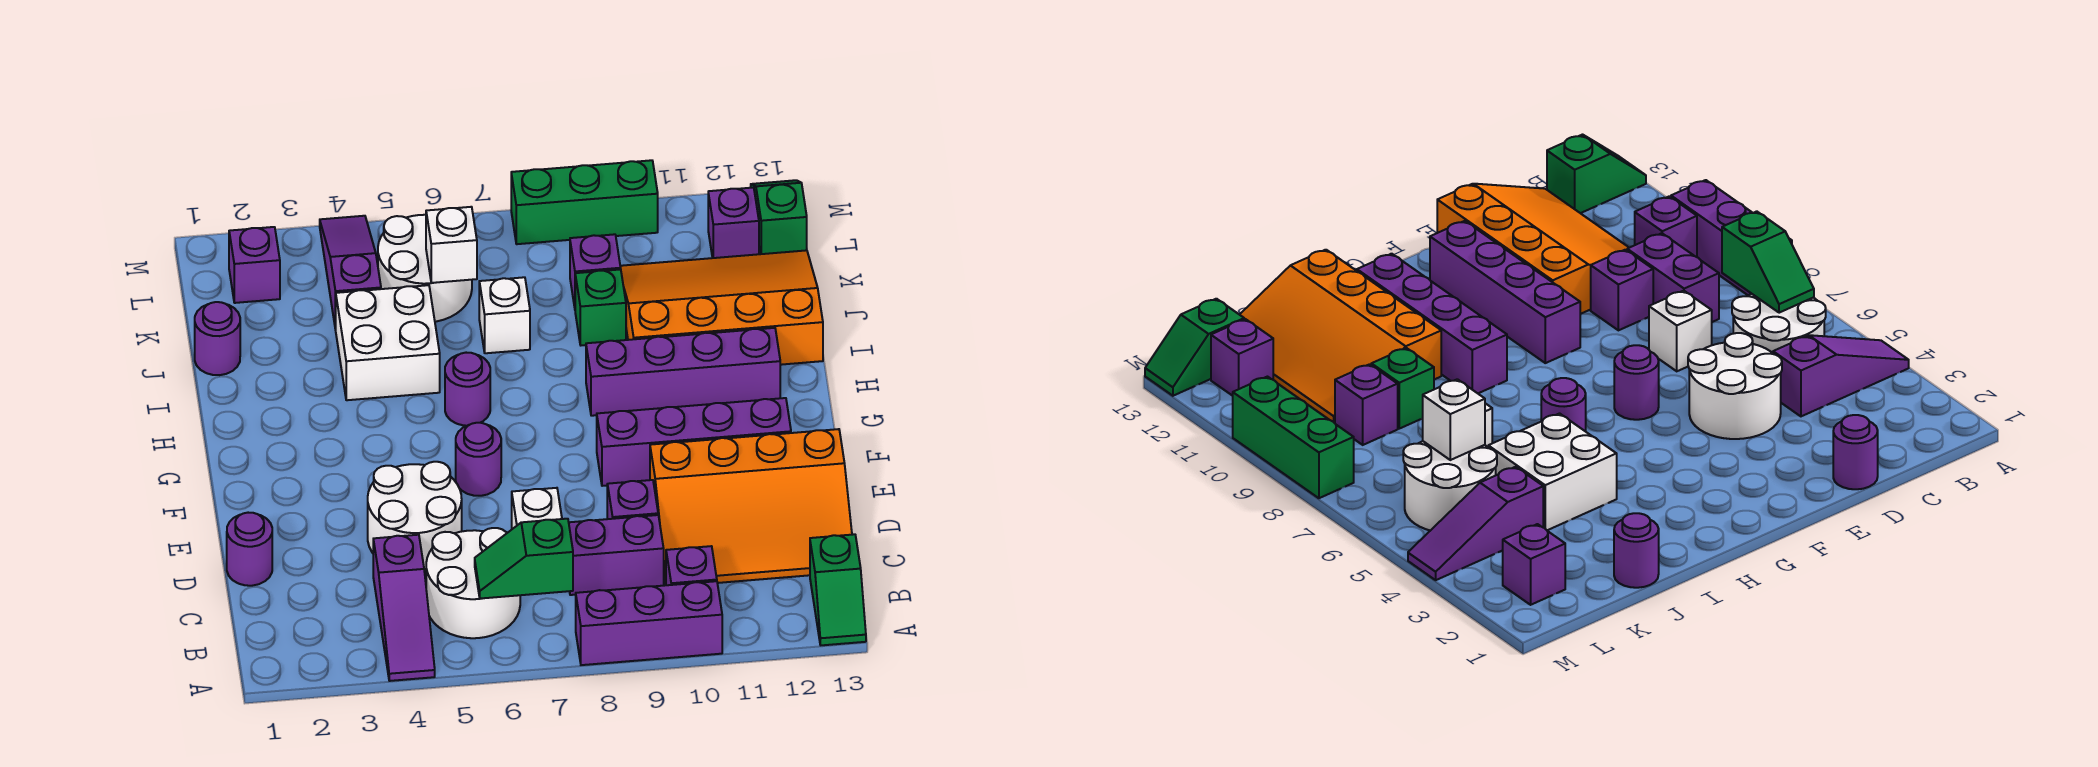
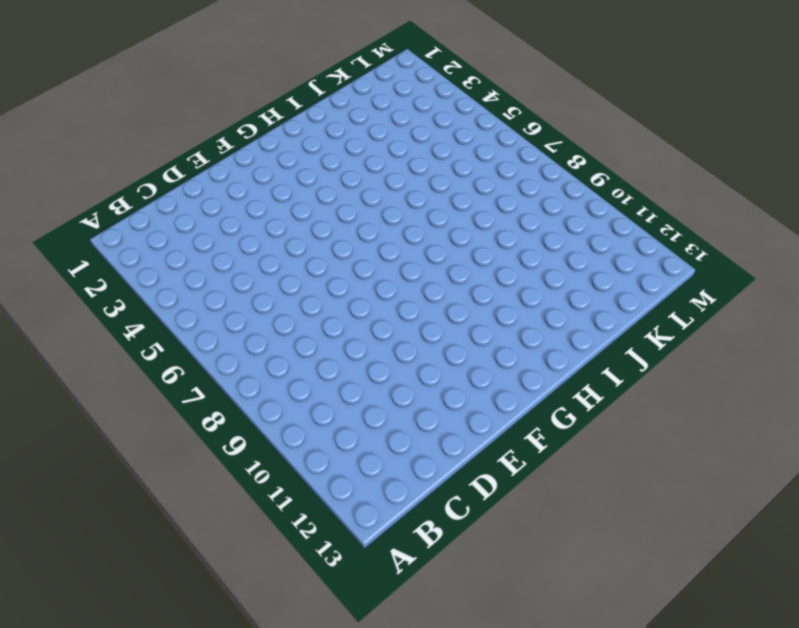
none -> purple 1x3 slope [373,535,435,681]
none -> purple 1x3 brick [576,581,722,665]
none -> green 1x2 slope [810,534,866,645]

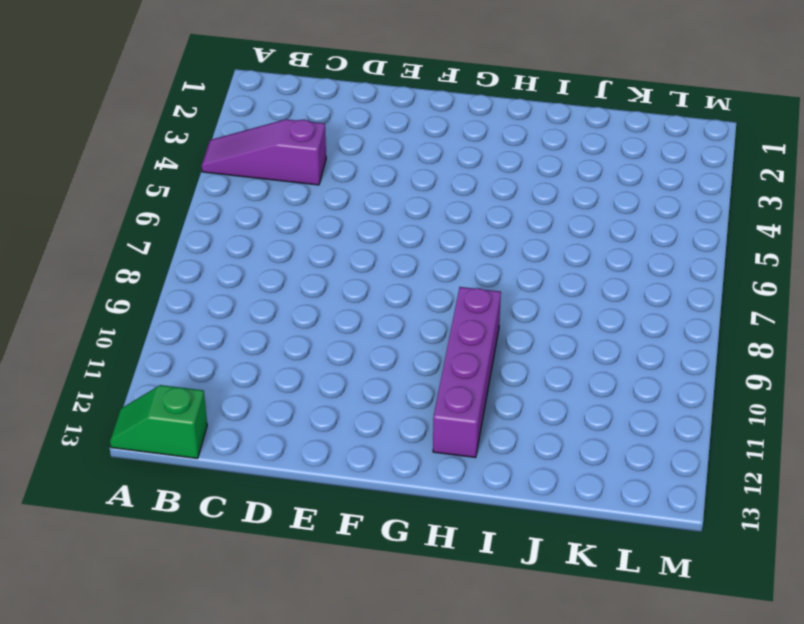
none -> purple 1x3 brick [576,581,722,665]
none -> white 2x2 round brick [426,528,520,638]
none -> purple 1x1 brick [666,546,717,585]

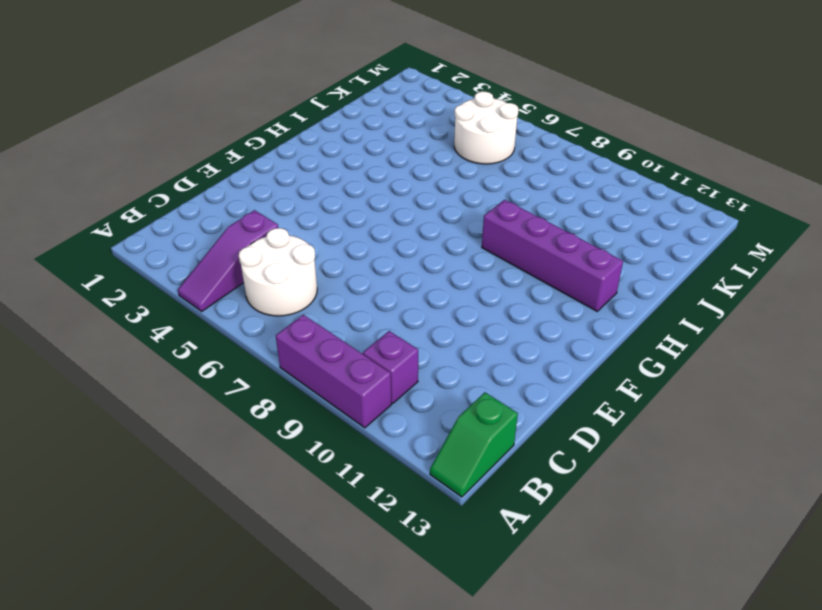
none -> purple 1x2 brick [569,515,664,595]
none -> orange 3x4 slope [650,429,852,585]
none -> purple 1x1 round brick [227,513,272,586]

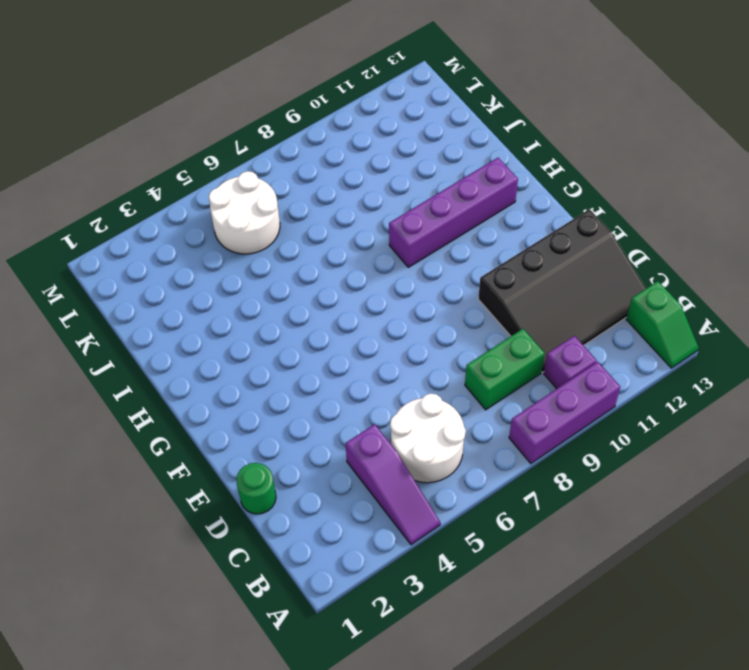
green 1x2 brick [465,329,545,410] -> purple 1x2 brick [569,515,664,595]
black 3x4 slope [478,209,646,372] -> orange 3x4 slope [650,429,852,585]
green 1x1 round brick [236,463,276,514] -> purple 1x1 round brick [227,513,272,586]
none -> white 2x2 round brick [368,462,462,571]
none -> white 1x1 brick [512,488,562,529]
none -> purple 1x1 brick [607,480,658,519]

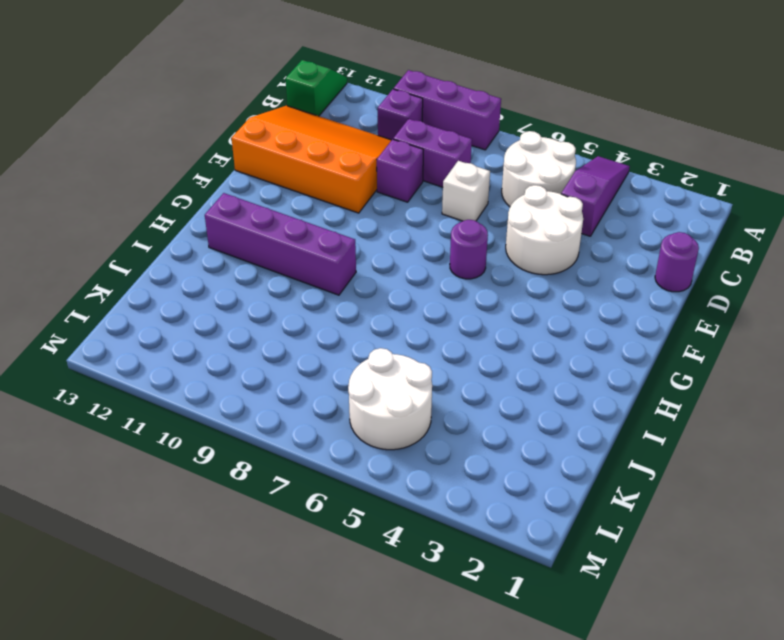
none -> purple 1x4 brick [597,398,791,486]
none -> purple 1x1 round brick [445,353,490,426]
none -> white 2x2 brick [336,285,440,400]

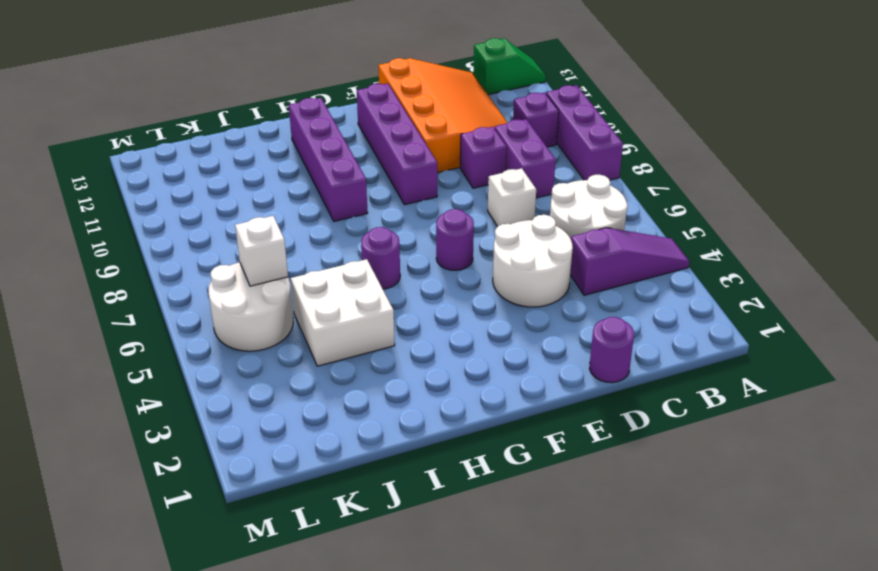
none -> orange 3x4 slope [620,250,823,365]
none -> purple 1x1 round brick [195,302,240,375]
none -> white 1x1 brick [479,277,530,353]

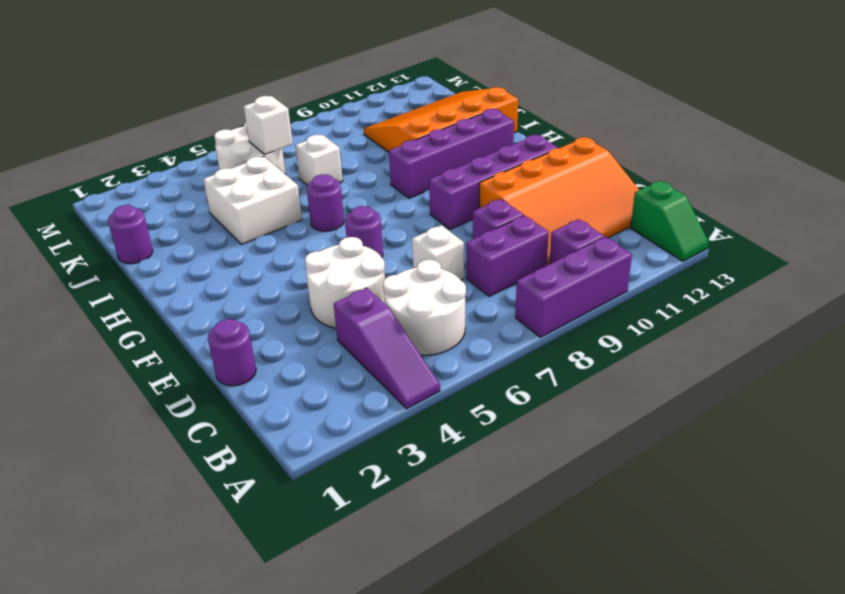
none -> green 1x1 brick [575,269,626,345]
none -> purple 1x3 slope [320,216,381,330]
none -> purple 1x1 brick [570,234,621,307]

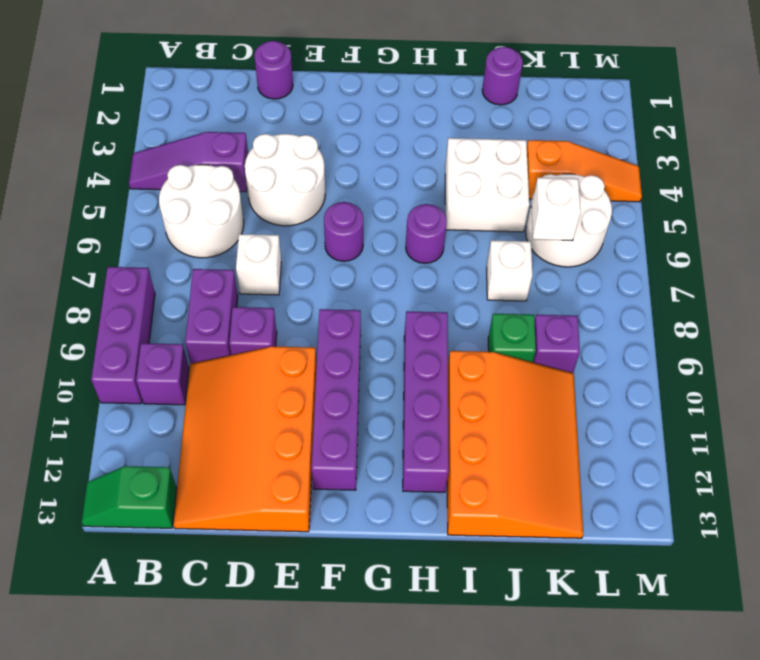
orange 1x3 slope [527,140,642,202] -> purple 1x3 slope [320,216,381,330]
none -> purple 1x1 brick [229,227,280,303]
none -> purple 1x1 brick [708,188,759,258]
none -> green 1x2 slope [751,180,807,254]

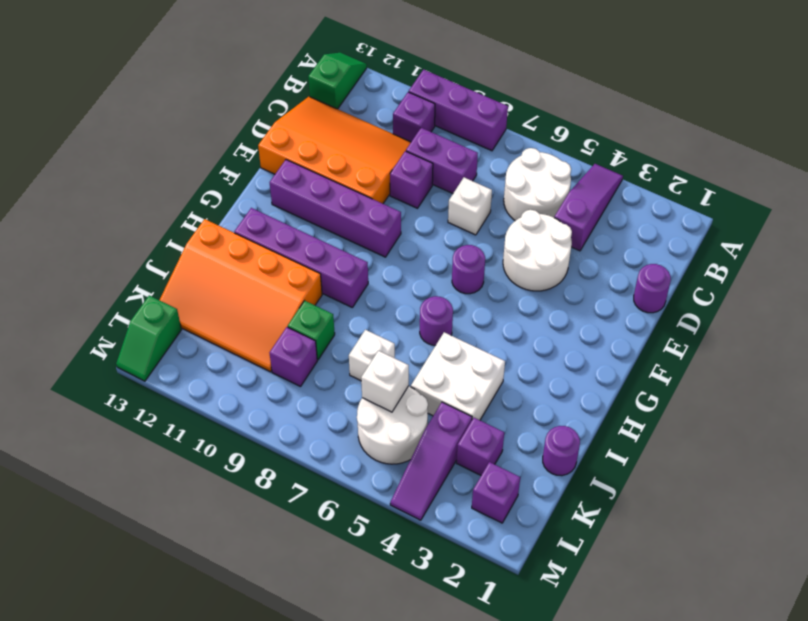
purple 1x1 brick [457,418,504,475] -> purple 1x1 brick moved to [708,188,759,258]
none -> green 1x3 brick [511,160,658,244]
none -> green 1x2 slope [475,519,573,599]

